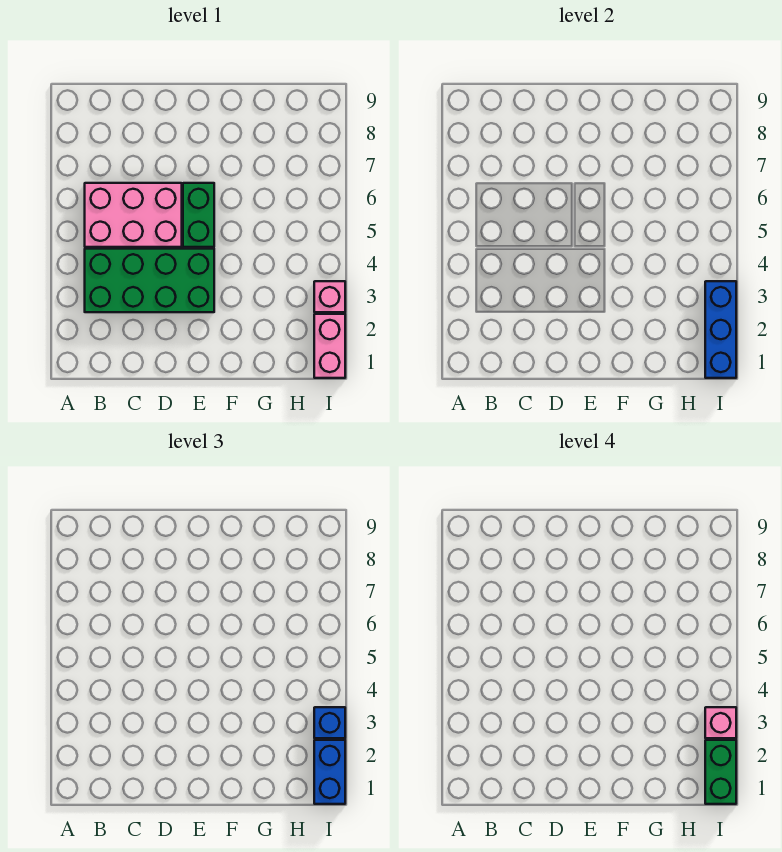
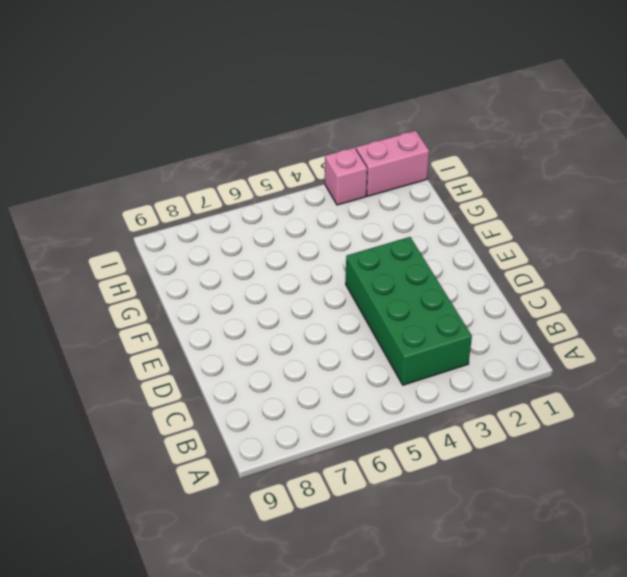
none -> pink 2x3 brick [85,183,182,247]
none -> green 1x2 brick [183,183,214,247]

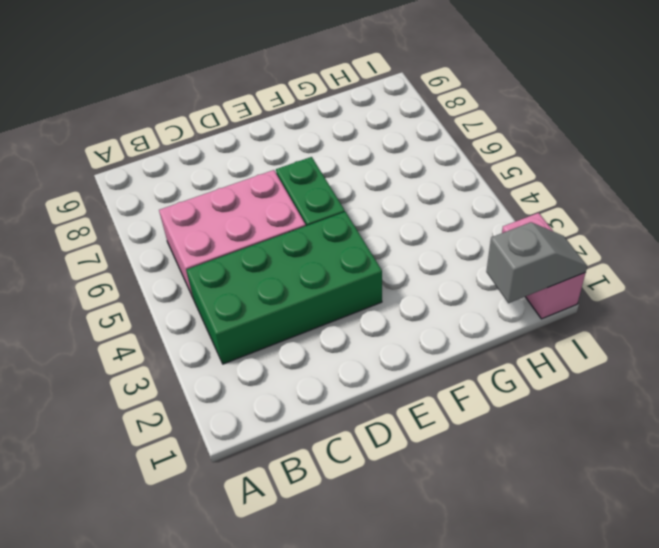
grey 1x2 slope [486,222,587,303] -> blue 1x3 brick [705,281,736,378]
none -> pink 1x1 brick [314,281,345,312]
none -> blue 1x2 brick [314,740,345,804]

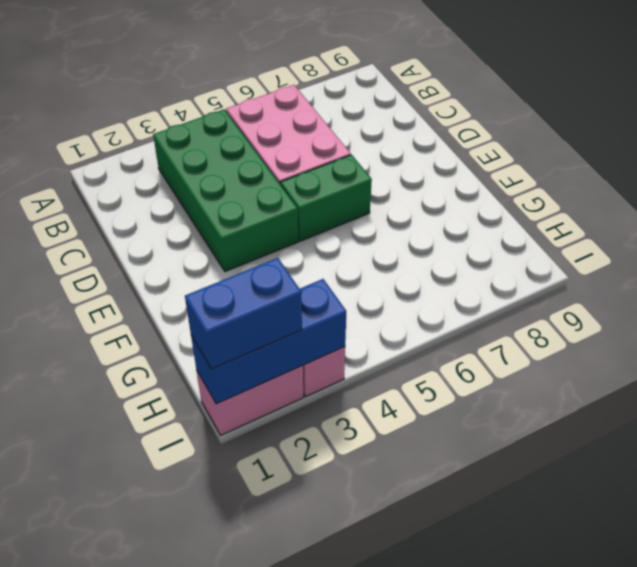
none -> blue 1x1 brick [314,707,345,738]
none -> green 1x2 brick [705,740,736,804]

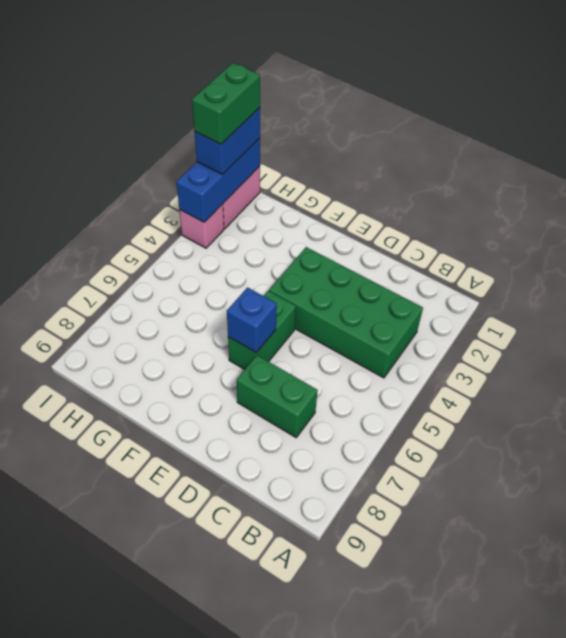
green 1x2 brick [237,355,318,437] -> none
blue 1x1 brick [227,287,277,353] -> blue 1x1 brick moved to [314,707,345,738]
none -> pink 2x3 brick [85,183,182,247]
none -> pink 1x1 brick [705,707,736,738]

